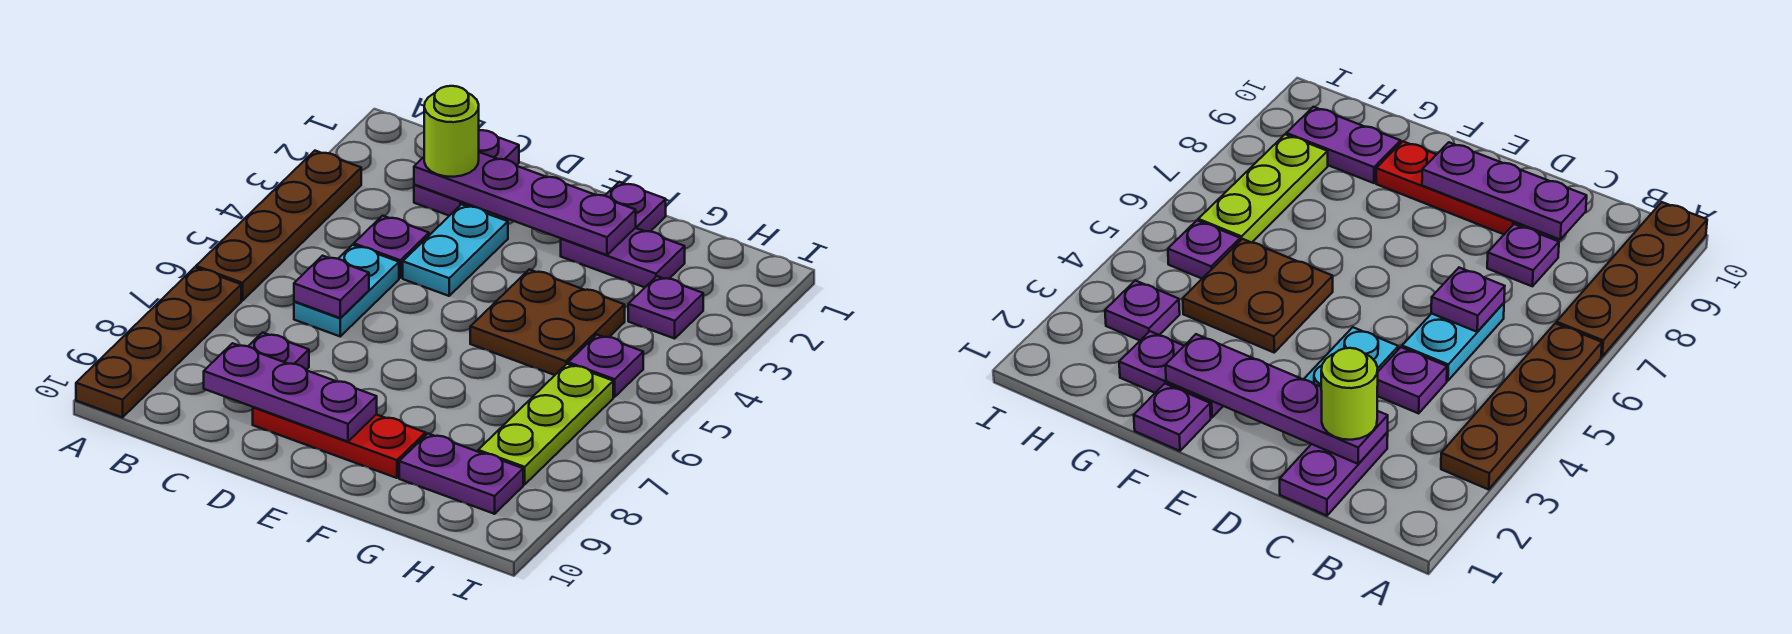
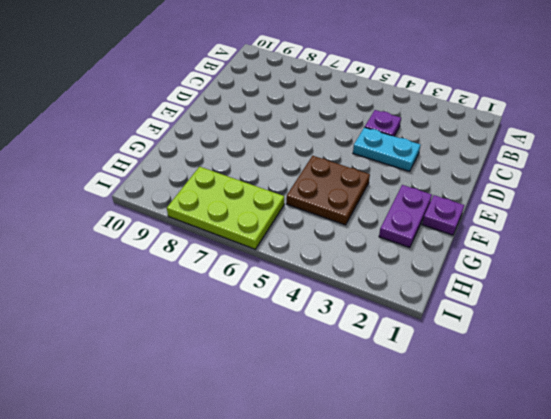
lime 2x3 plate [167,167,284,249] -> lime 1x3 plate [478,364,613,485]
none -> brown 1x4 plate [196,151,361,301]
none -> brown 1x4 plate [76,267,241,417]
none -> purple 1x2 plate [414,130,519,216]

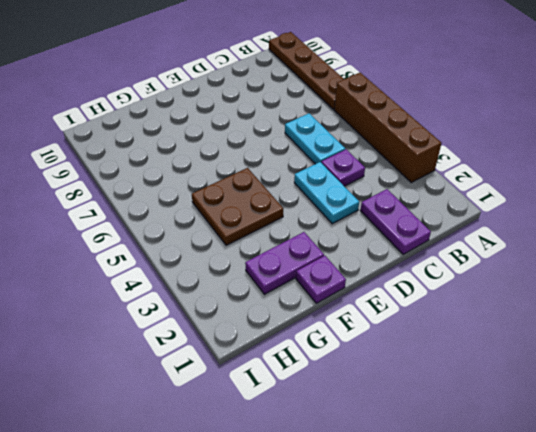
brown 1x4 brick [334,73,441,182] -> brown 1x4 plate [196,151,361,301]
none -> purple 1x1 plate [248,333,309,370]
none -> red 1x3 plate [253,407,426,478]
none -> purple 1x2 plate [399,434,523,514]

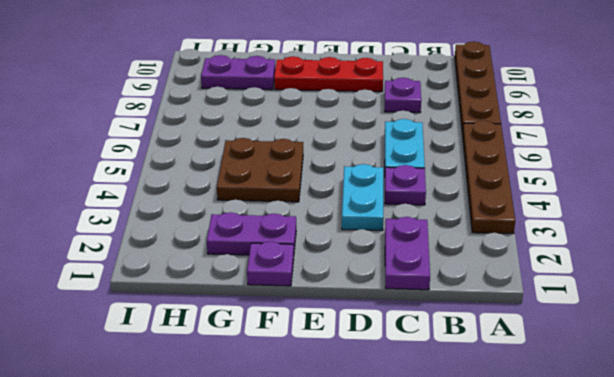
none -> purple 1x1 plate [628,276,703,339]
none -> purple 1x1 plate [568,335,643,397]
none -> lime 1x3 plate [478,364,613,485]

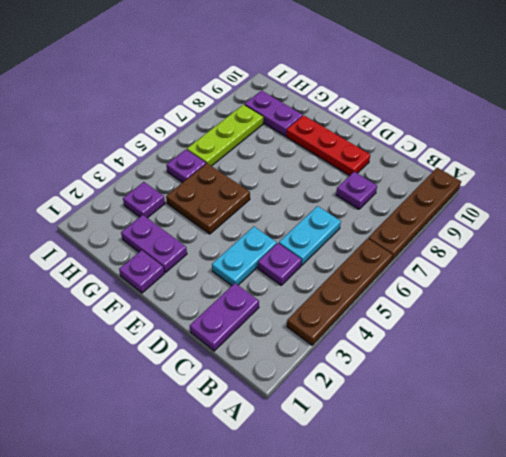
none -> purple 1x4 plate [414,152,636,255]
none -> purple 1x1 plate [294,256,369,318]
none -> purple 1x3 plate [204,343,377,442]

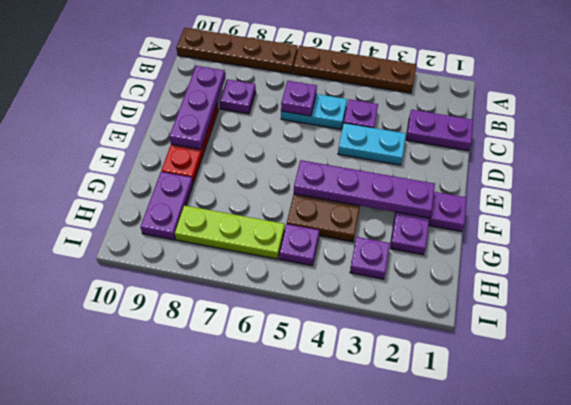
purple 1x4 plate [294,160,435,218] -> purple 1x4 plate turned to [414,152,636,255]
none -> lime 1x1 round brick [424,86,479,177]

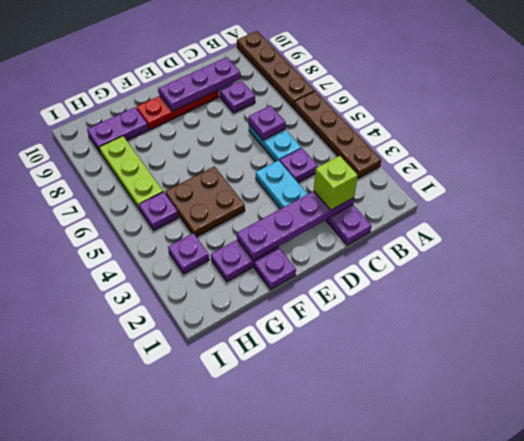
lime 1x1 brick [314,156,358,210] -> lime 1x1 round brick [424,86,479,177]

